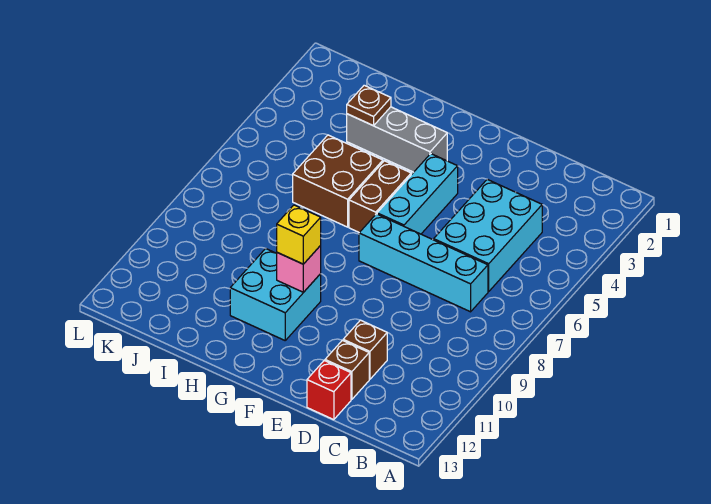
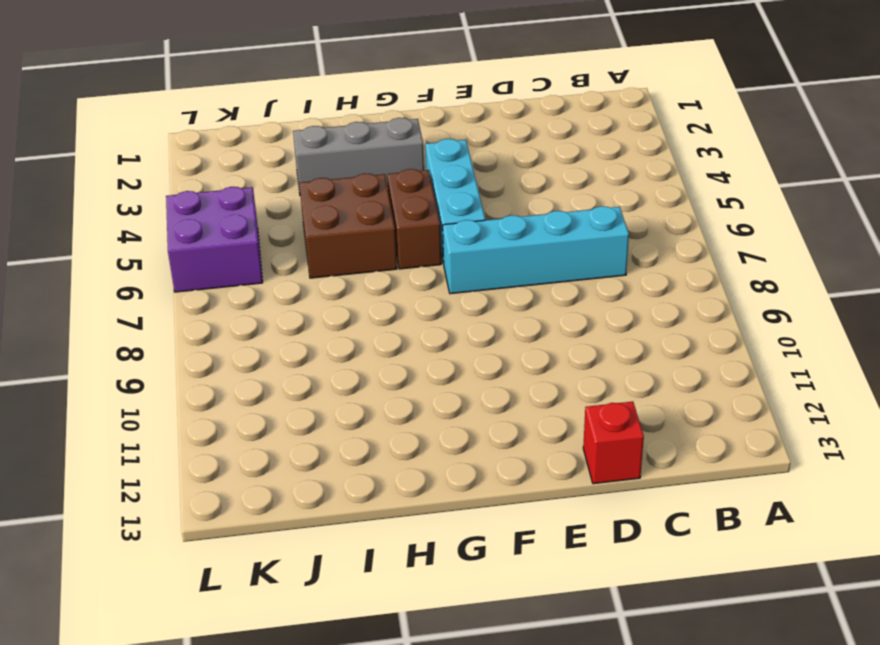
purple 2x2 brick [166,187,263,292] -> none
none -> cyan 2x3 brick [434,179,542,292]
none -> brown 1x1 brick [343,320,387,379]
none -> brown 1x1 brick [325,340,369,399]

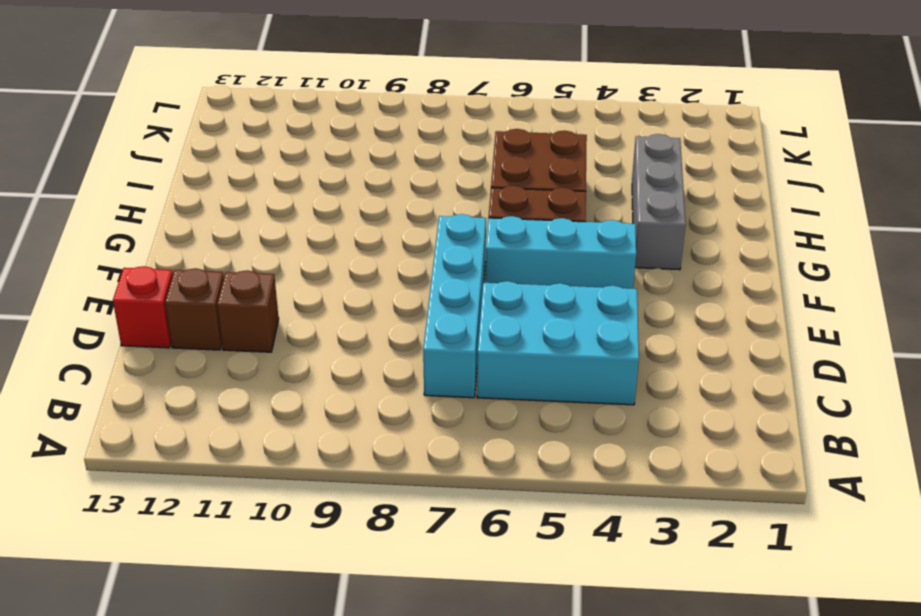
none -> cyan 2x2 brick [230,248,321,340]
none -> pink 1x1 brick [276,246,321,292]
none -> brown 1x1 plate [347,85,391,126]

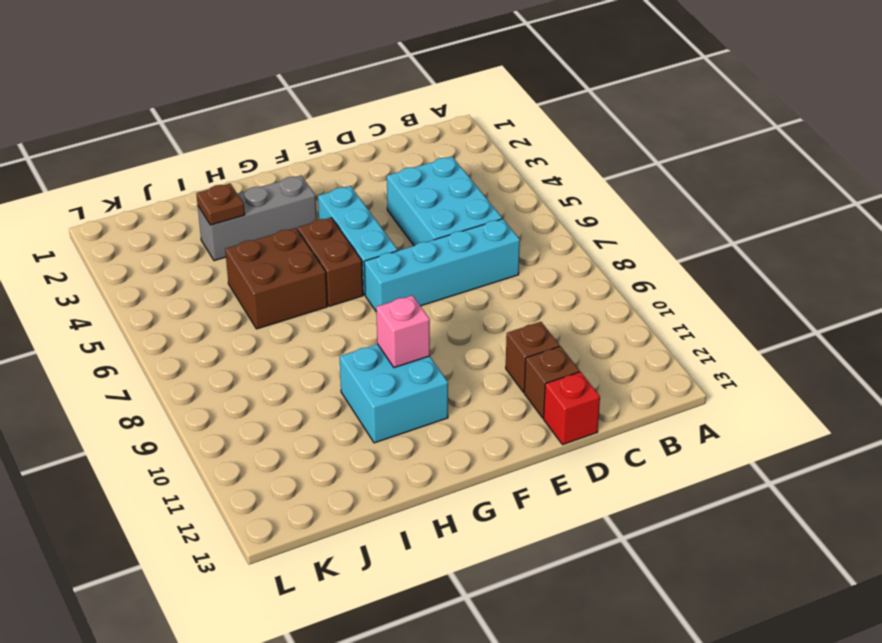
none -> yellow 1x1 brick [277,205,321,264]

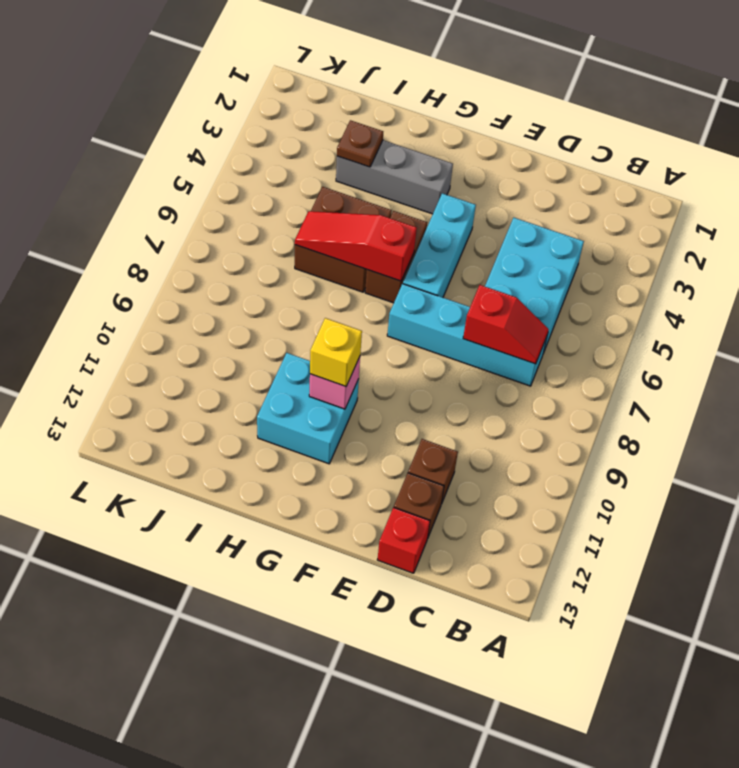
red 1x2 slope [463,285,549,364] -> none
red 1x3 slope [295,211,417,281] -> none

